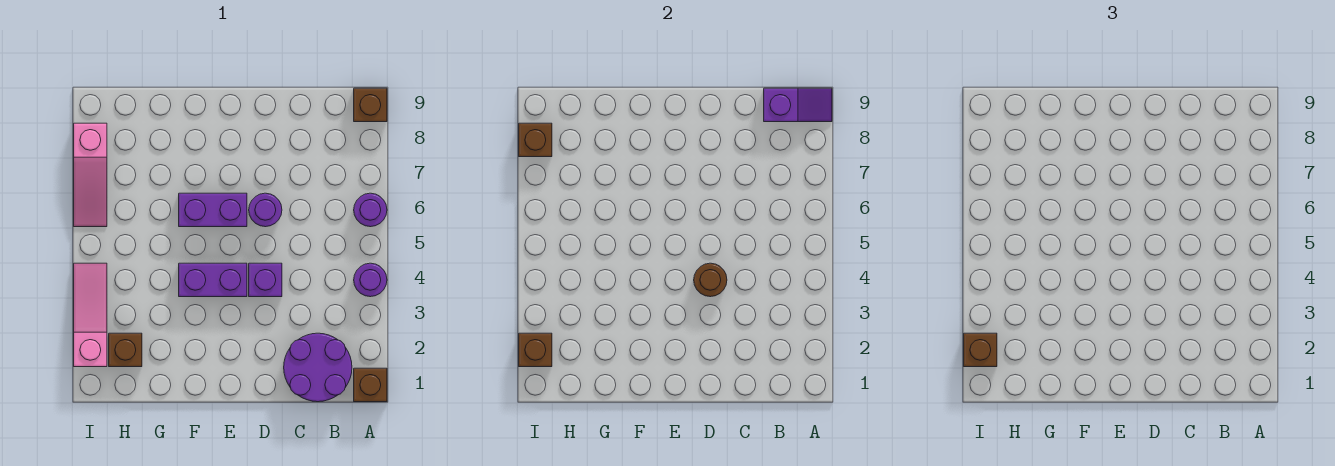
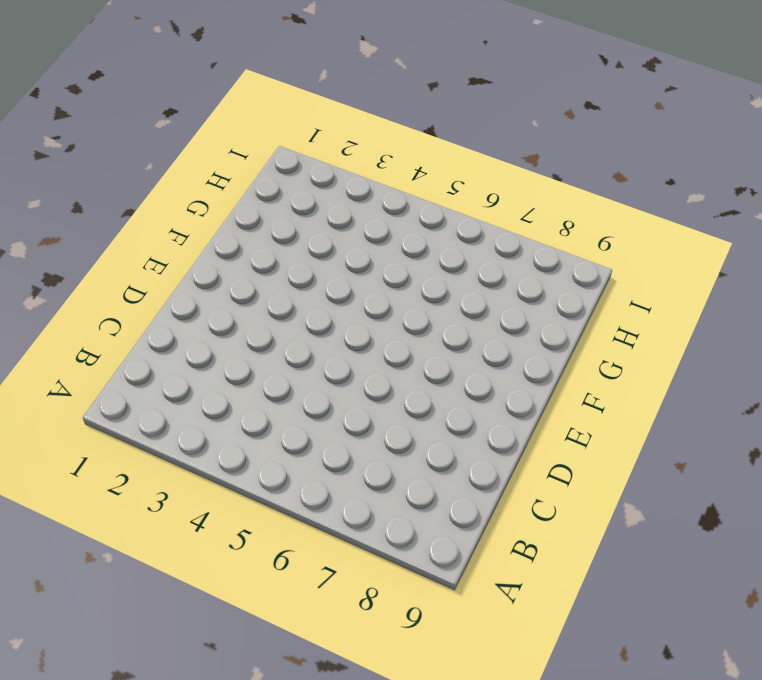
none -> brown 1x1 brick [354,368,387,402]
none -> purple 1x1 round brick [354,263,387,297]
none -> purple 1x1 round brick [354,193,387,227]

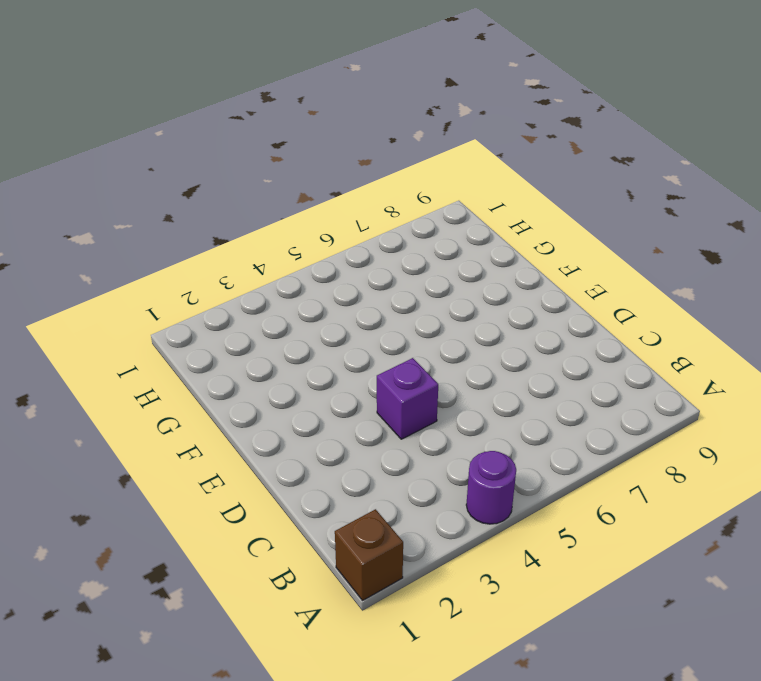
none -> purple 1x1 round brick [354,193,387,227]
none -> brown 1x1 brick [354,88,387,122]
none -> purple 2x2 round brick [284,333,352,402]

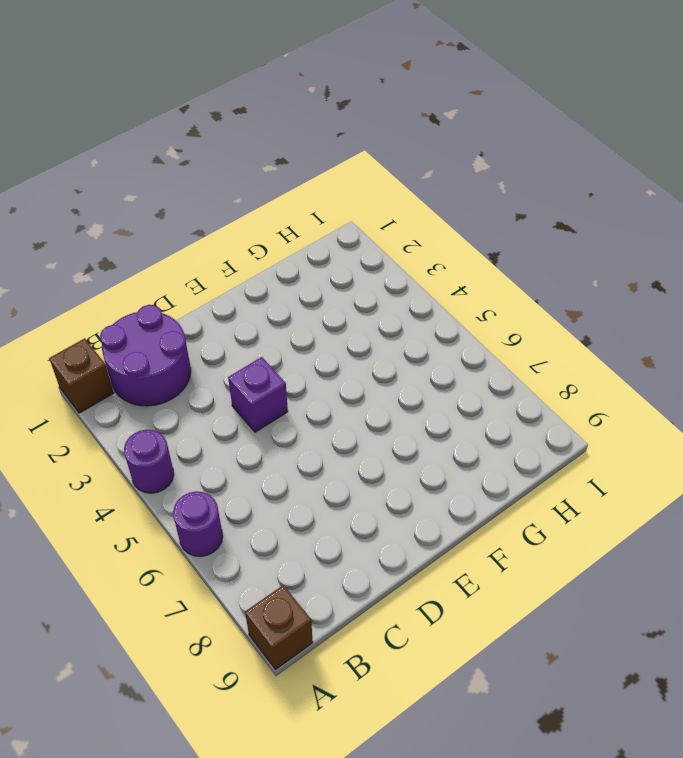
none -> purple 1x1 round brick [249,193,282,227]
none -> purple 1x2 brick [179,263,247,297]
none -> purple 1x2 brick [179,193,247,227]

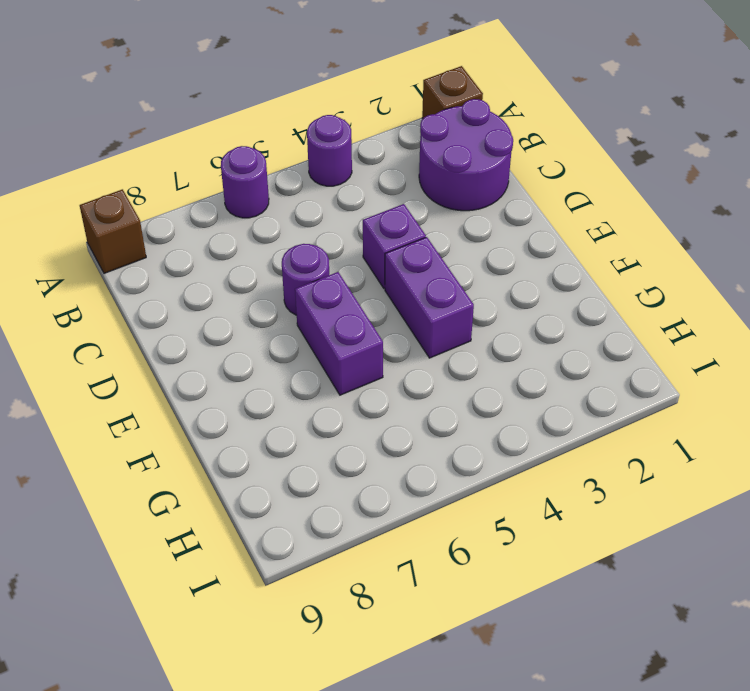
none -> brown 1x1 brick [109,333,142,367]
none -> pink 1x3 slope [74,263,107,367]
none -> pink 1x3 slope [74,123,107,227]

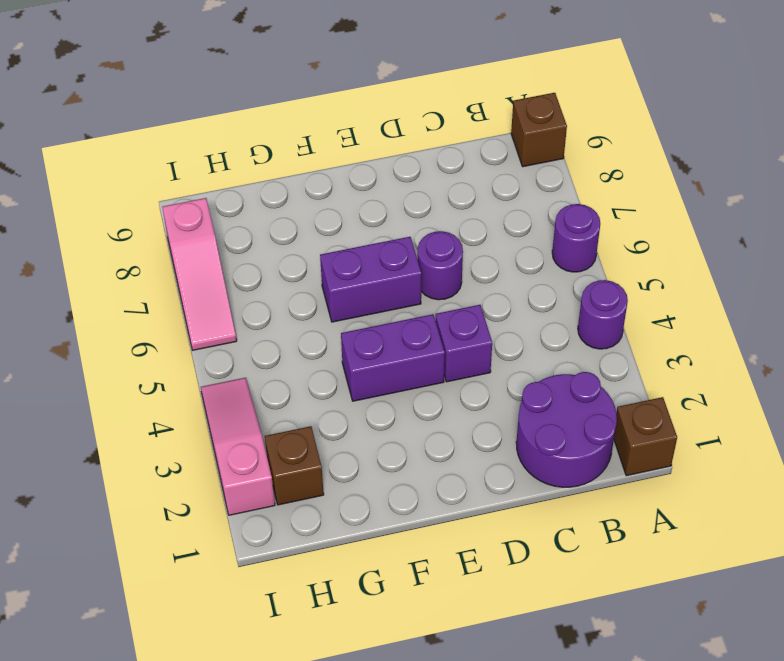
none -> purple 1x2 slope [764,88,832,122]
none -> brown 1x1 round brick [694,263,727,297]
none -> brown 1x1 brick [519,333,552,367]

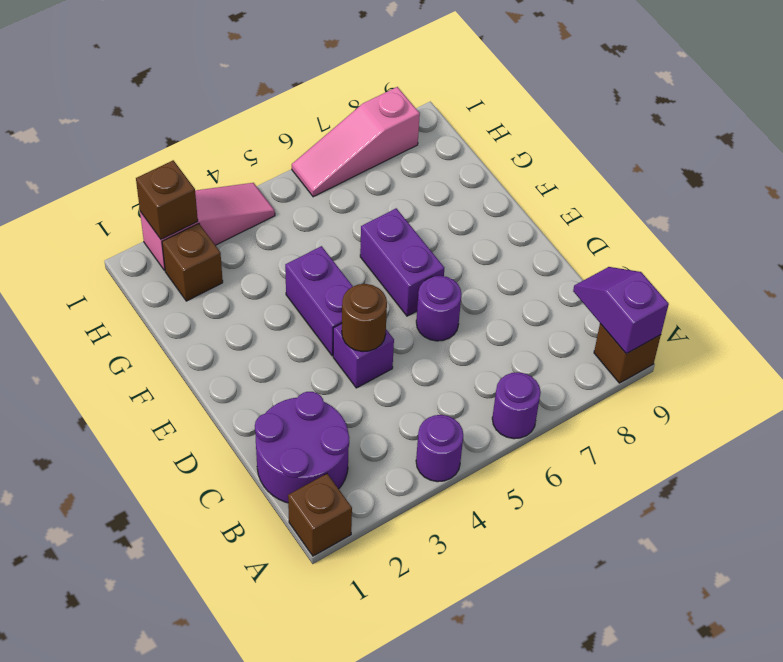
purple 1x2 slope [573,267,669,354] -> purple 1x2 slope turned to [764,88,832,122]
none -> brown 1x1 brick [519,123,552,157]
none -> brown 1x1 brick [964,333,997,367]

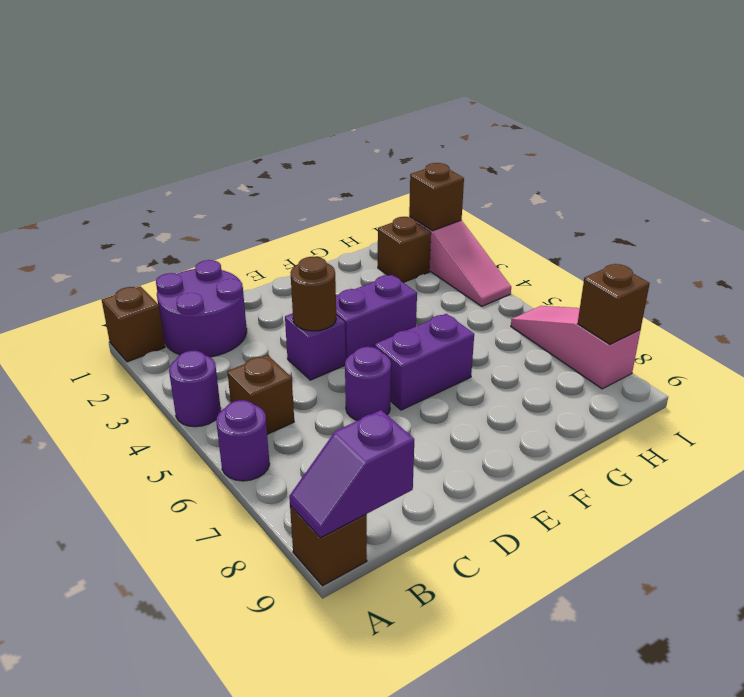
brown 1x1 brick [227,355,294,434] -> brown 1x1 brick moved to [964,333,997,367]

